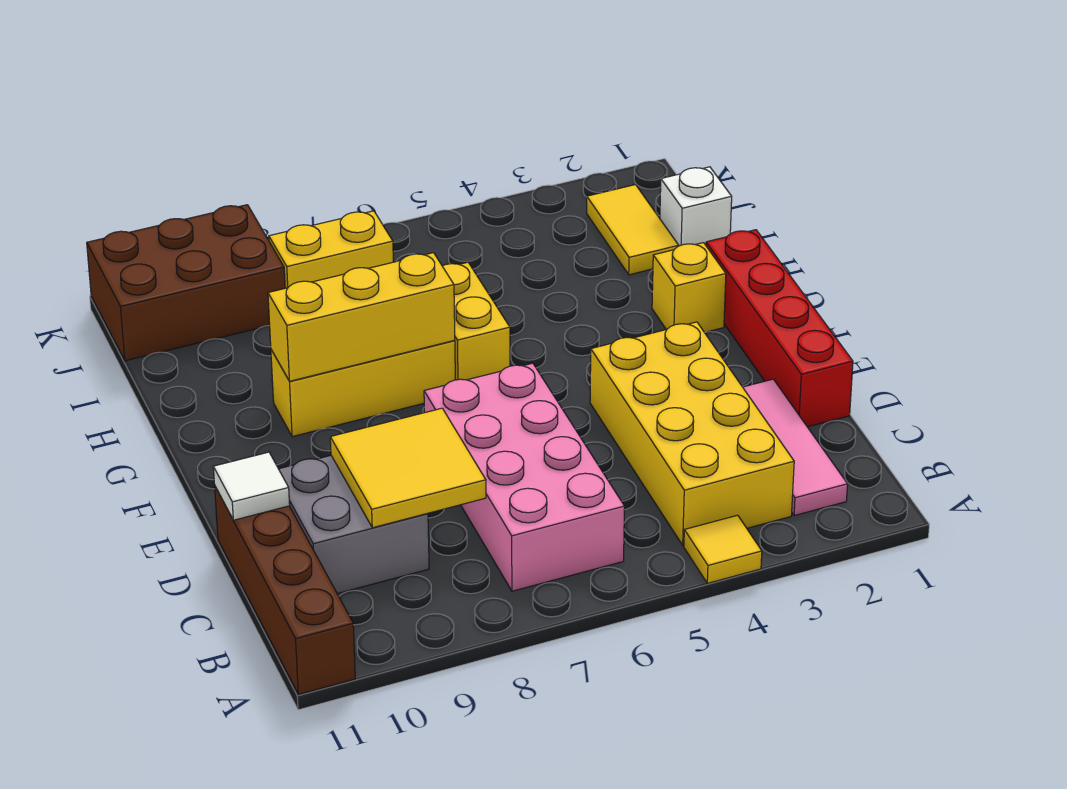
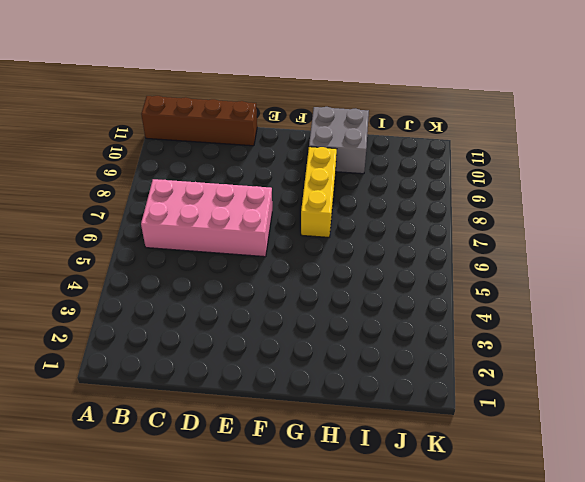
grey 2x2 brick [309,107,369,174] -> grey 2x2 brick moved to [279,456,429,594]
none -> yellow 1x1 tile [684,515,762,583]
none -> pink 1x3 tile [743,379,848,516]
none -> yellow 2x4 brick [590,322,794,545]

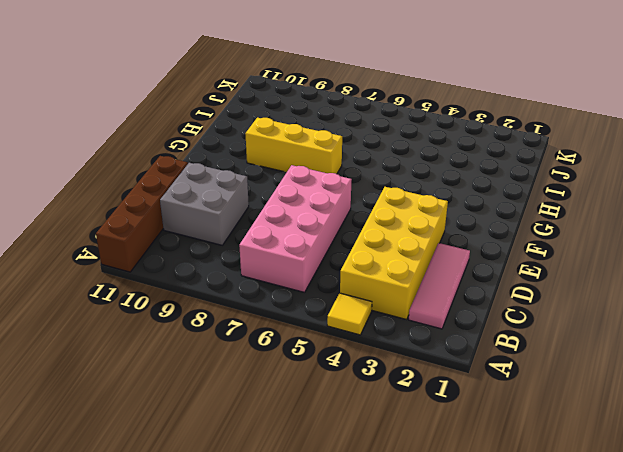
none -> red 1x4 brick [706,230,853,427]
none -> yellow 1x1 brick [652,243,726,332]
none -> yellow 1x2 brick [443,262,510,380]

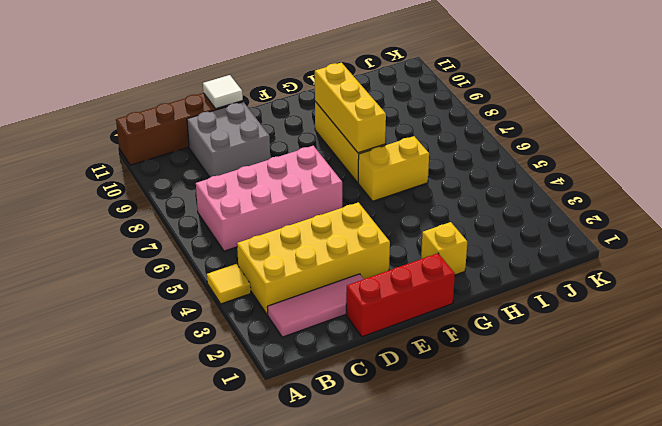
red 1x3 brick [346,253,455,337] -> red 1x4 brick [706,230,853,427]
none -> white 1x1 brick [660,167,732,246]
none -> yellow 1x2 tile [587,185,679,275]
none -> yellow 1x2 brick [269,211,393,288]

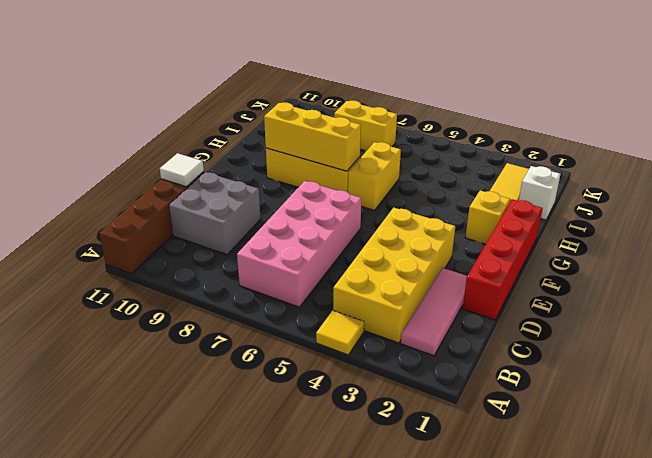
none -> brown 2x3 brick [87,205,285,361]
none -> yellow 2x2 tile [330,408,486,528]

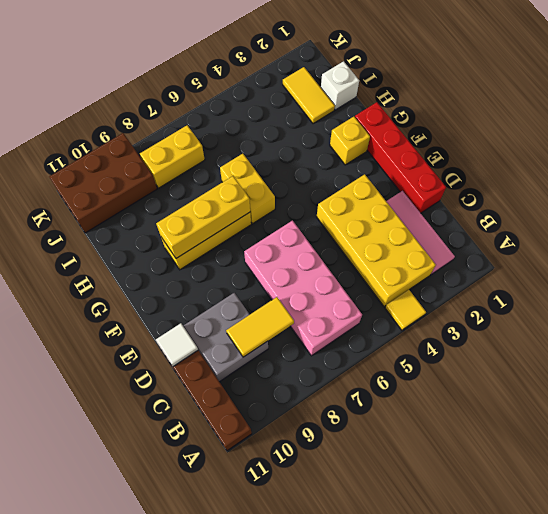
yellow 1x2 tile [226,297,294,357] -> yellow 2x2 tile [330,408,486,528]

